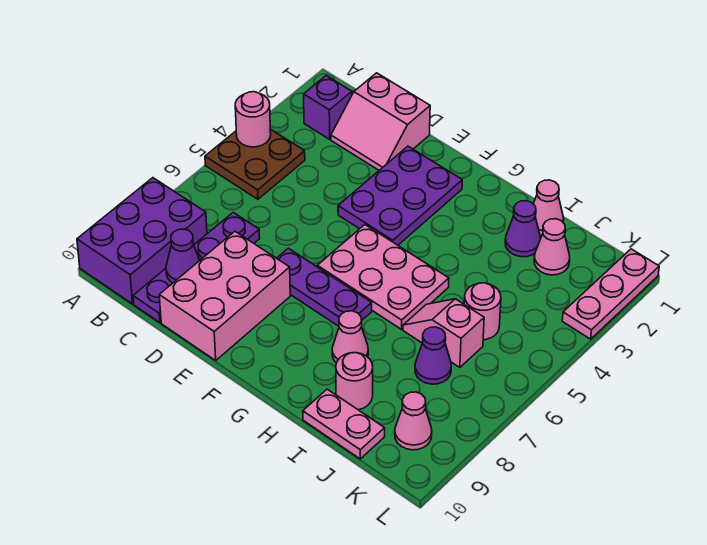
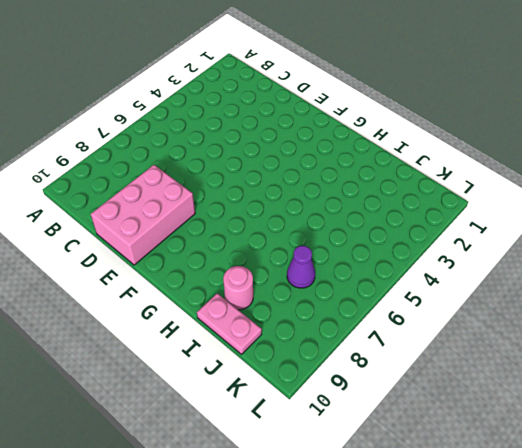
none -> brown 2x2 plate [205,129,305,199]
none -> purple 2x3 brick [77,178,207,304]
none -> purple 1x1 brick [304,76,352,139]

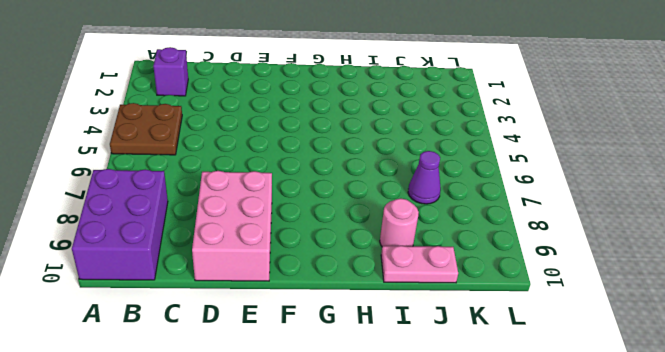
none -> pink 2x2 slope [331,73,430,170]
none -> purple 1x4 plate [133,213,260,323]
none -> purple 2x3 plate [338,146,462,245]

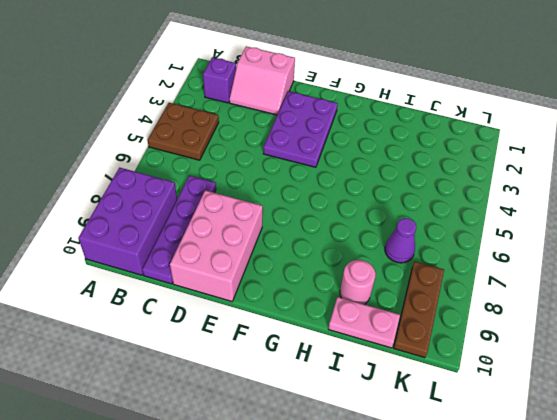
brown 1x3 plate [394,262,444,358] -> pink 1x1 cone [395,392,432,450]
none -> purple 1x3 plate [277,248,372,326]
none -> pink 2x3 plate [317,225,449,329]
none -> pink 1x1 cone [332,311,368,363]

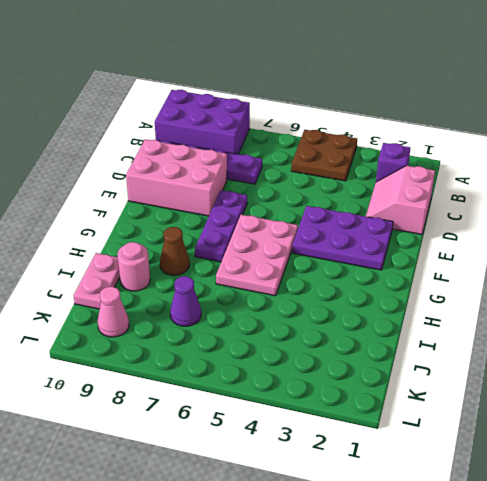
brown 1x1 cone [160,227,190,275] -> pink 1x1 cone [332,311,368,363]
none -> pink 1x1 cone [533,180,564,235]
none -> purple 1x1 cone [505,201,541,257]
none -> pink 1x2 slope [403,299,484,367]

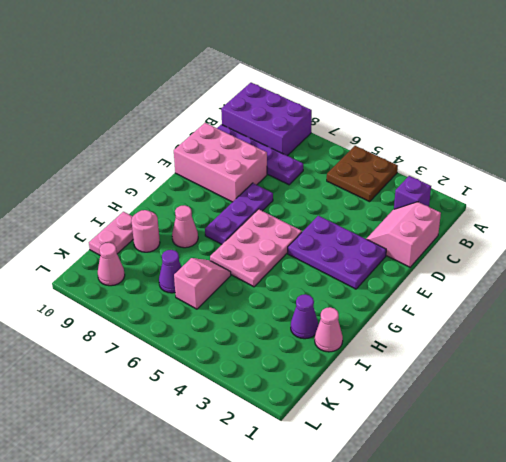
none -> pink 1x1 cone [534,219,570,275]
none -> pink 1x1 round brick [464,283,501,340]
none -> pink 1x3 plate [562,249,659,339]

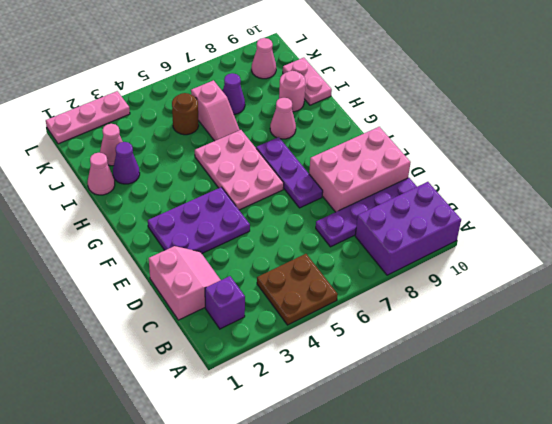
brown 1x1 round brick [172,93,199,135] -> pink 1x1 round brick [464,283,501,340]
none -> pink 1x1 round brick [235,92,271,147]
none -> purple 1x1 cone [166,229,200,283]

